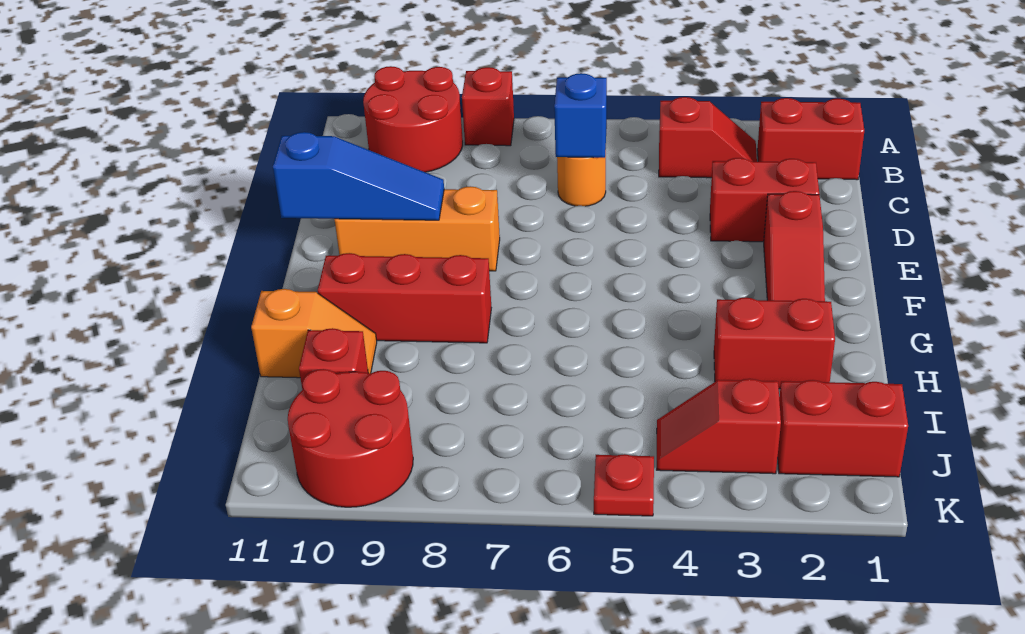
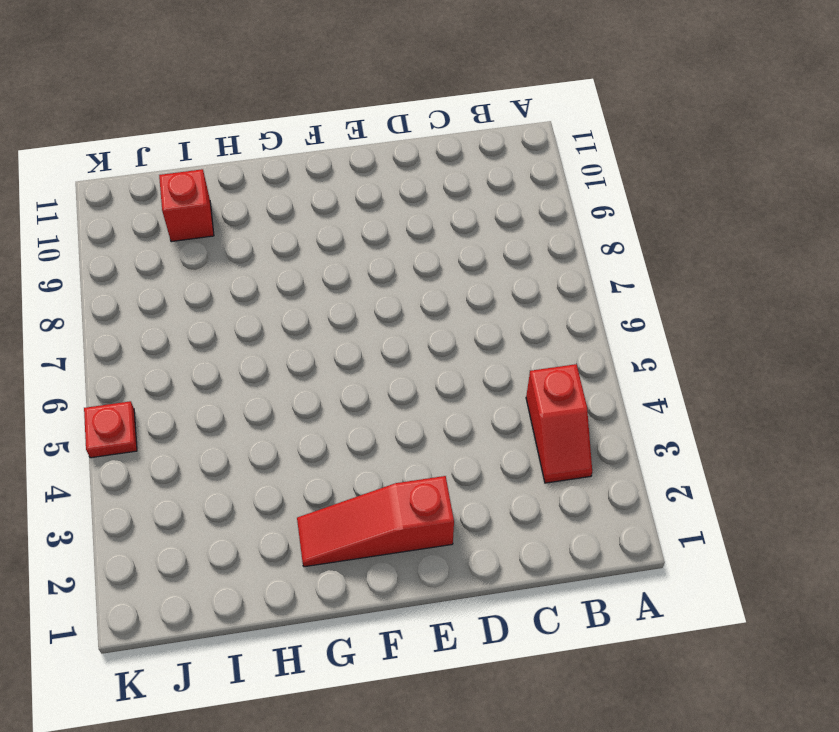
none -> red 1x1 brick [462,67,514,146]
none -> red 2x2 round brick [363,66,463,172]
none -> red 1x2 brick [757,98,864,180]

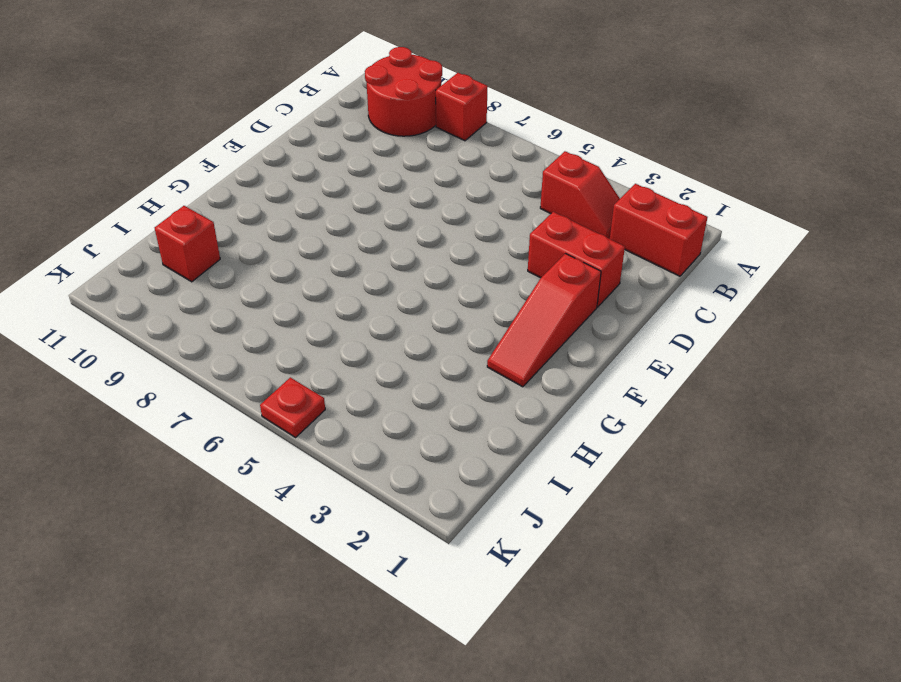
none -> orange 1x1 round brick [557,150,606,206]
none -> orange 1x3 brick [335,186,500,271]
none -> red 1x3 brick [318,253,491,343]

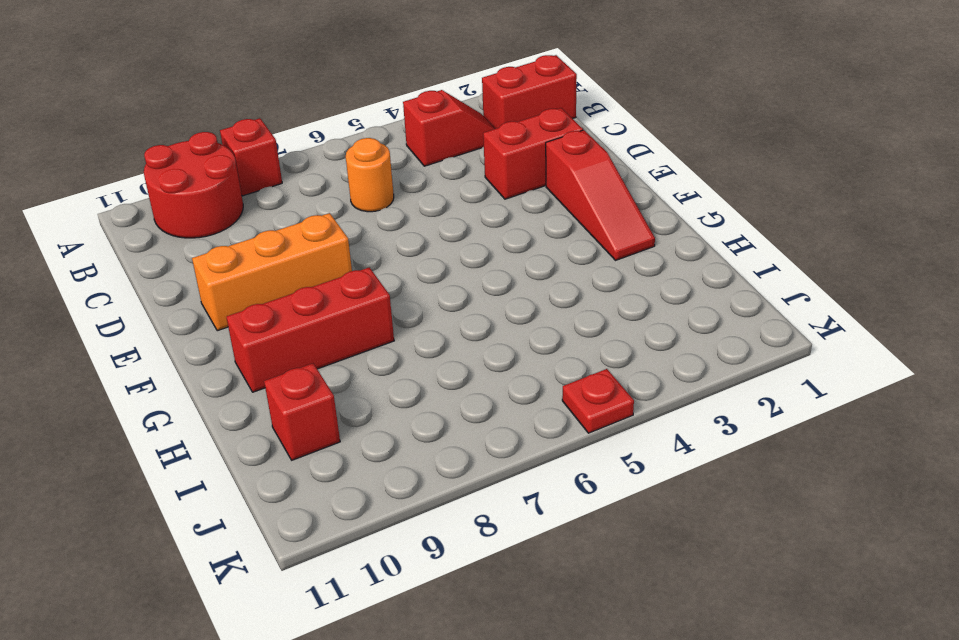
none -> red 1x2 brick [714,297,835,389]
none -> orange 1x2 slope [251,289,377,378]
none -> red 1x2 brick [778,380,908,477]

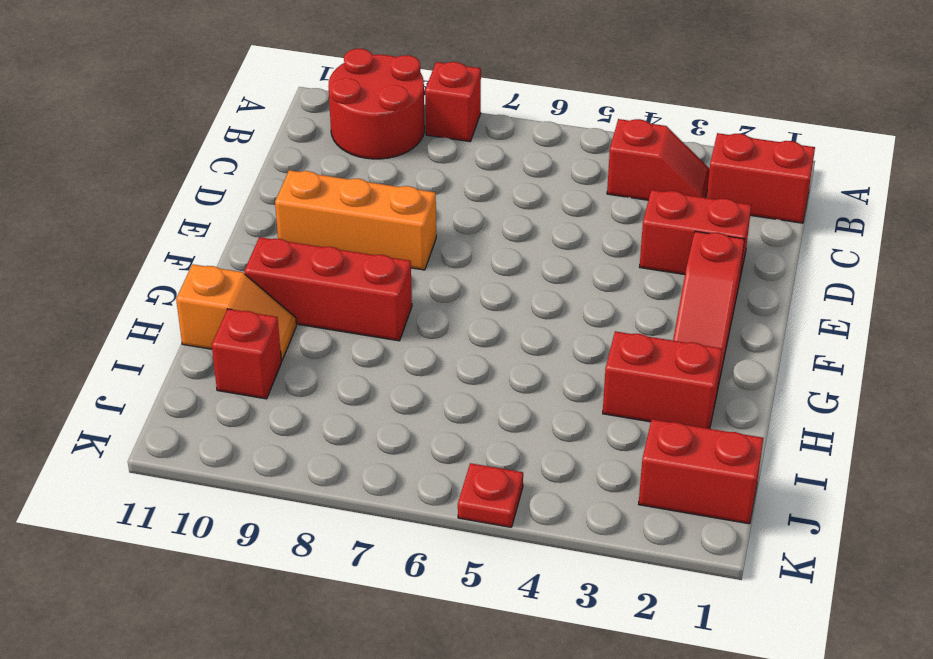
none -> orange 1x1 round brick [557,150,606,206]
none -> red 1x2 slope [656,379,781,474]
none -> red 2x2 round brick [288,369,413,507]

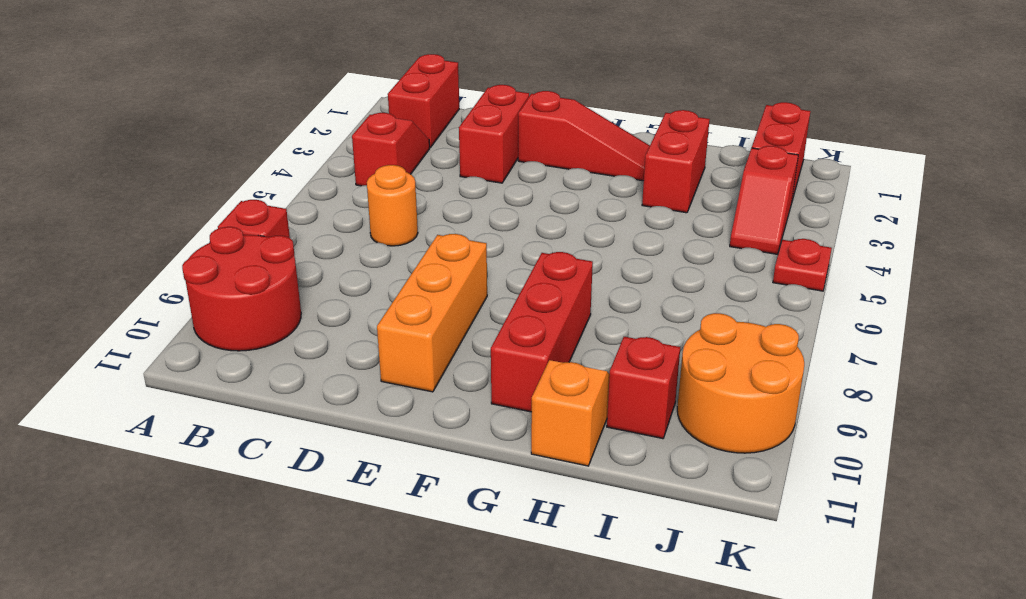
orange 2x2 round brick [677,313,804,453] -> red 2x2 round brick [288,369,413,507]
none -> blue 1x1 brick [554,73,607,158]
none -> blue 1x3 slope [273,132,444,220]

